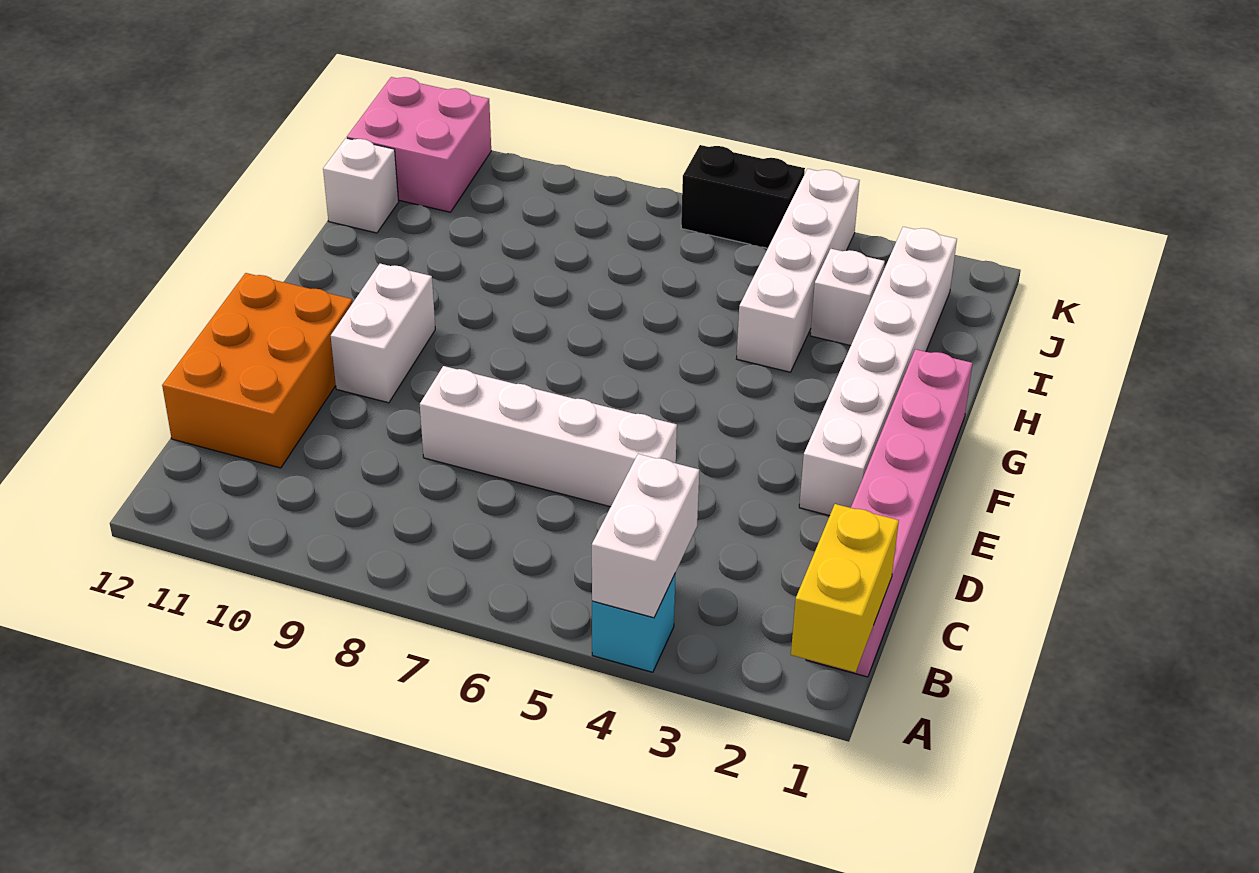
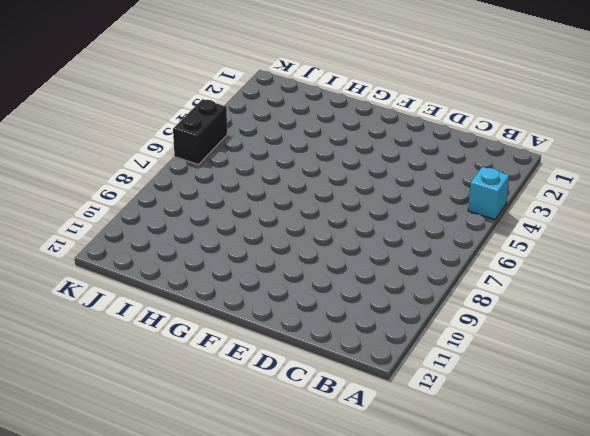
none -> pink 1x6 brick [806,349,973,677]
none -> orange 2x3 brick [162,273,353,468]
none -> white 1x4 brick [420,366,677,507]

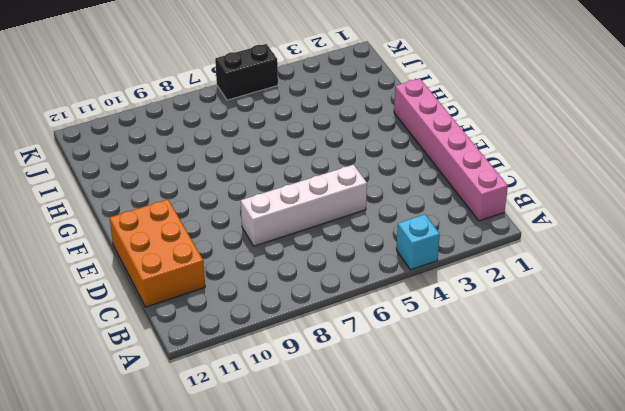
none -> white 1x6 brick [799,227,957,516]
none -> white 1x2 brick [331,264,435,403]
none -> white 1x4 brick [736,169,860,372]

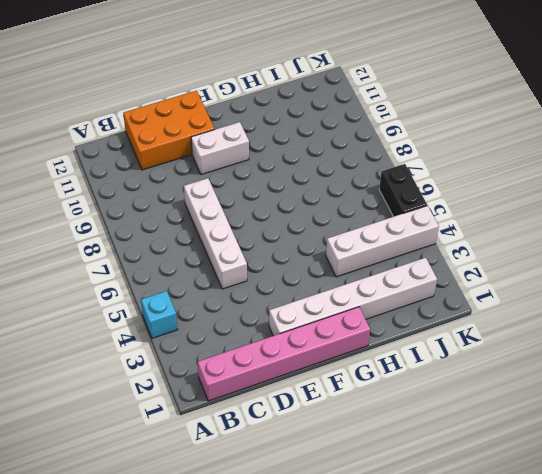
none -> white 1x1 brick [810,249,885,346]
none -> white 1x1 brick [323,138,399,233]
none -> pink 2x2 brick [347,77,491,212]

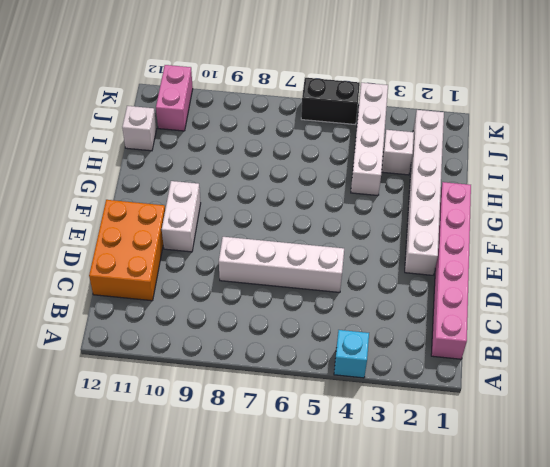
pink 1x2 brick [156,65,193,131] -> pink 2x2 brick [347,77,491,212]
none -> yellow 1x2 brick [791,504,899,672]
none -> white 1x2 brick [592,454,699,618]

